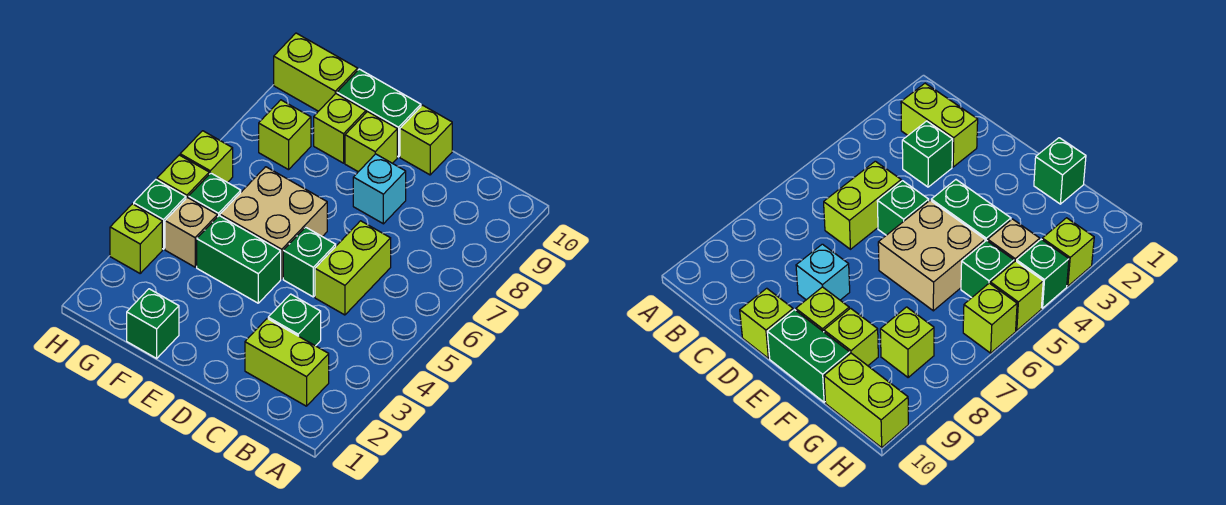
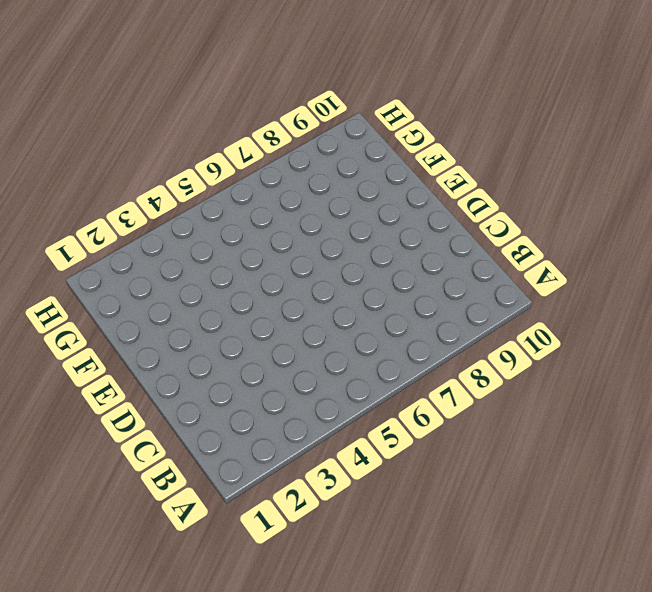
none -> lime 1x2 brick [245,319,329,406]
none -> green 1x1 brick [268,294,321,346]
none -> lime 1x2 brick [315,221,391,315]

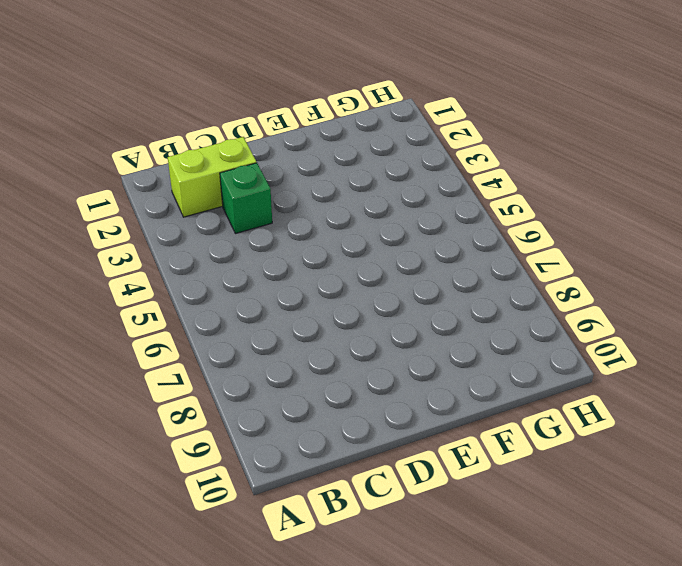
none -> lime 1x2 brick [315,221,391,315]
none -> green 1x1 brick [283,227,336,297]
none -> cyan 1x1 brick [353,154,406,224]

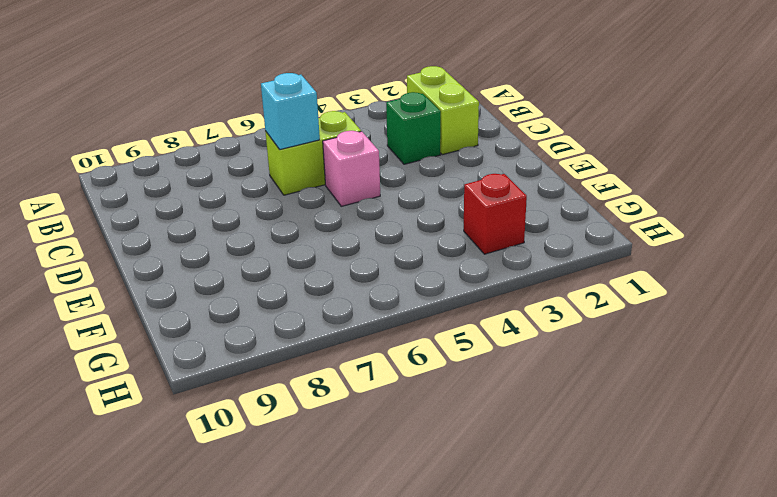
cyan 1x1 brick [261,73,320,150] -> cyan 1x1 brick moved to [353,154,406,224]
pink 1x1 brick [323,131,380,206] -> green 1x1 brick [283,227,336,297]
red 1x1 brick [464,174,527,254] -> none
none -> lime 1x1 brick [400,105,452,175]
none -> green 1x2 brick [197,216,281,303]
none -> tan 2x2 brick [220,167,327,279]

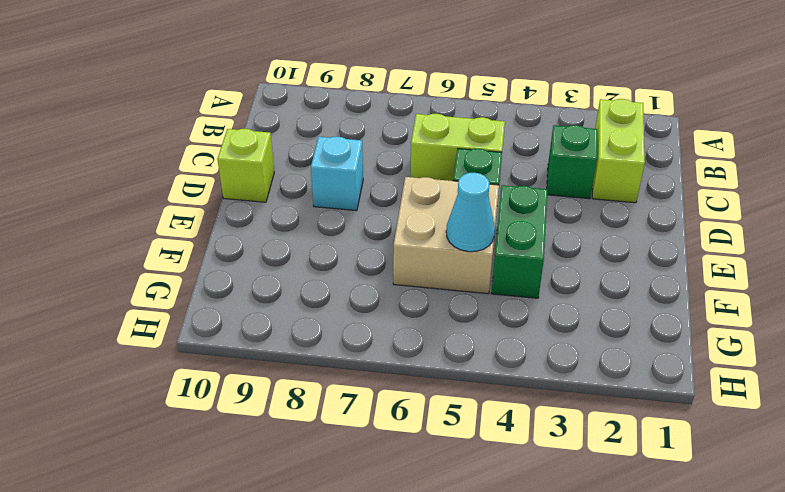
cyan 1x1 cone [446,173,495,252] -> none
none -> lime 1x1 brick [345,112,397,172]
none -> green 1x2 brick [337,69,421,157]
none -> green 1x1 brick [127,289,179,358]

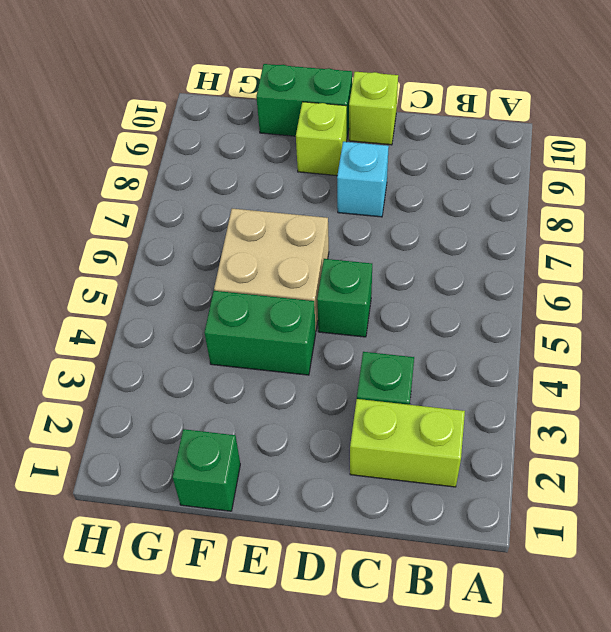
none -> lime 1x2 brick [315,221,391,315]
none -> lime 1x1 brick [314,94,366,163]
none -> tan 1x1 brick [165,198,217,267]

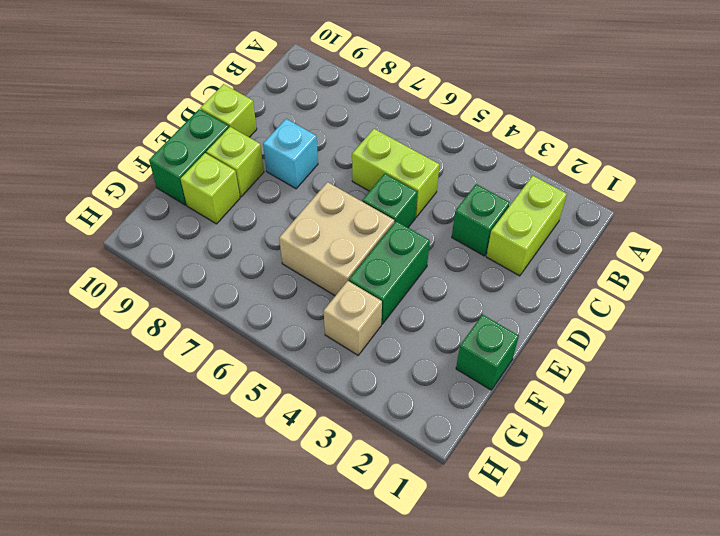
none -> green 1x1 brick [188,173,241,217]
none -> lime 1x1 brick [259,100,311,170]
none -> lime 1x2 brick [274,33,358,111]

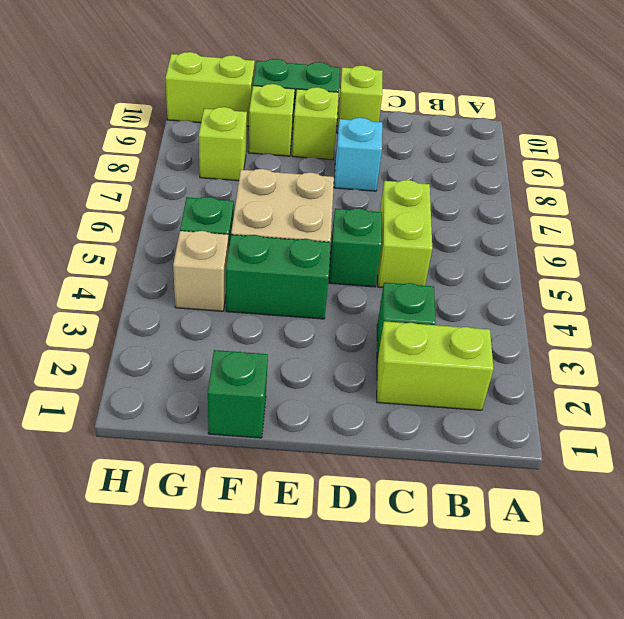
none -> lime 1x1 brick [110,204,162,273]
none -> green 1x1 brick [134,180,186,249]
none -> lime 1x1 brick [157,155,209,198]

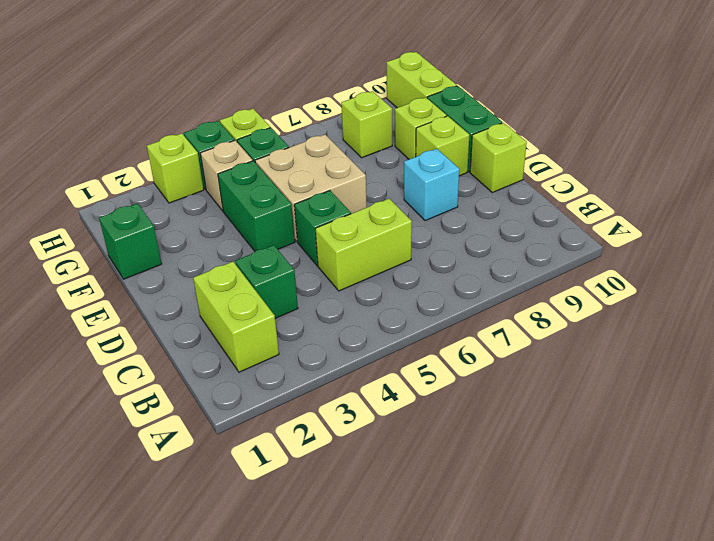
none -> lime 1x1 brick [180,131,233,183]

